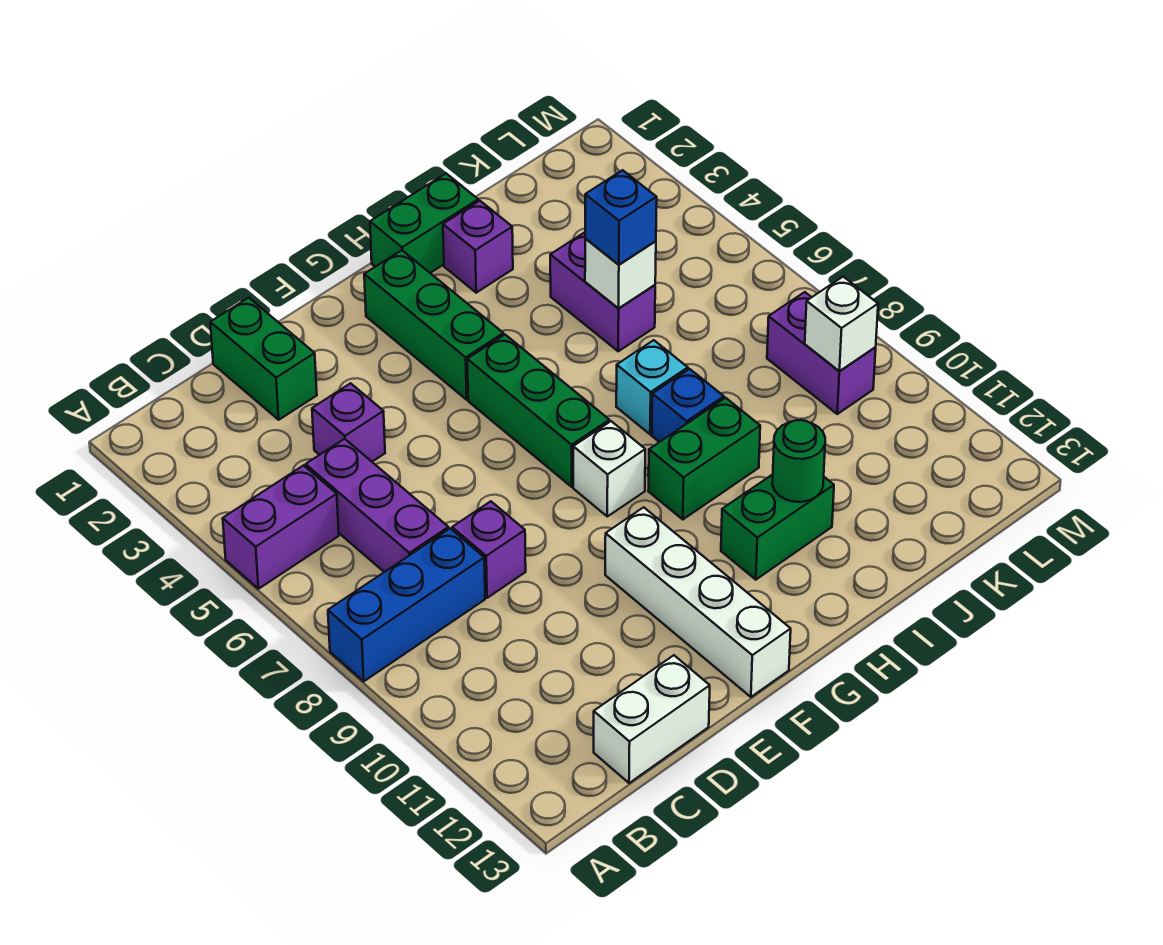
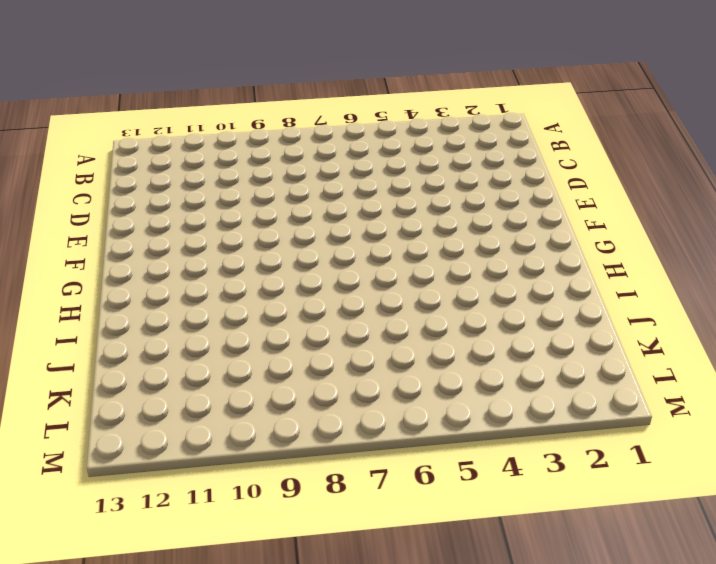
none -> purple 1x2 brick [223,465,339,589]
none -> blue 1x3 brick [328,529,485,681]
none -> purple 1x3 brick [306,439,449,572]

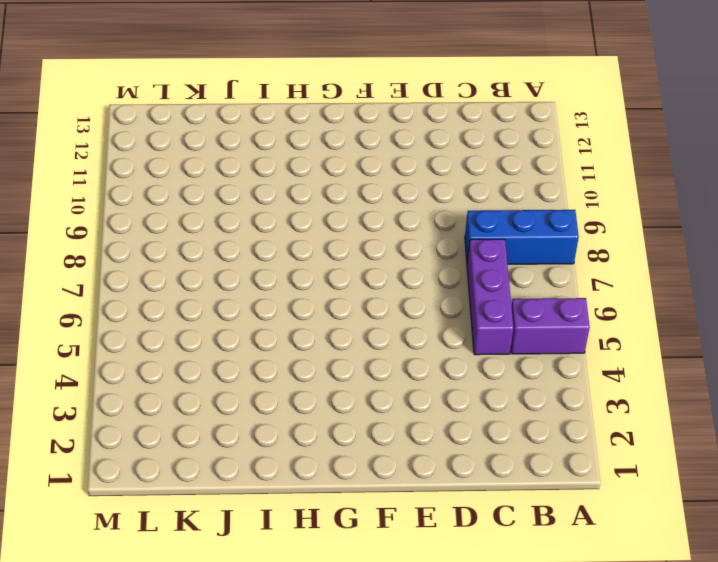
none -> white 1x2 brick [594,655,710,783]
none -> green 1x2 brick [210,298,317,420]
none -> purple 1x1 brick [312,383,385,462]

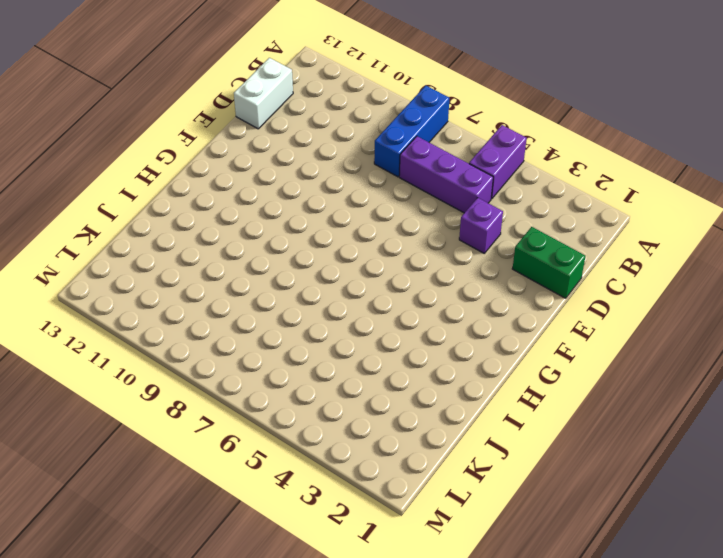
none -> purple 1x1 brick [452,501,526,598]
none -> white 1x4 brick [605,507,791,697]
none -> green 1x3 brick [364,250,503,400]

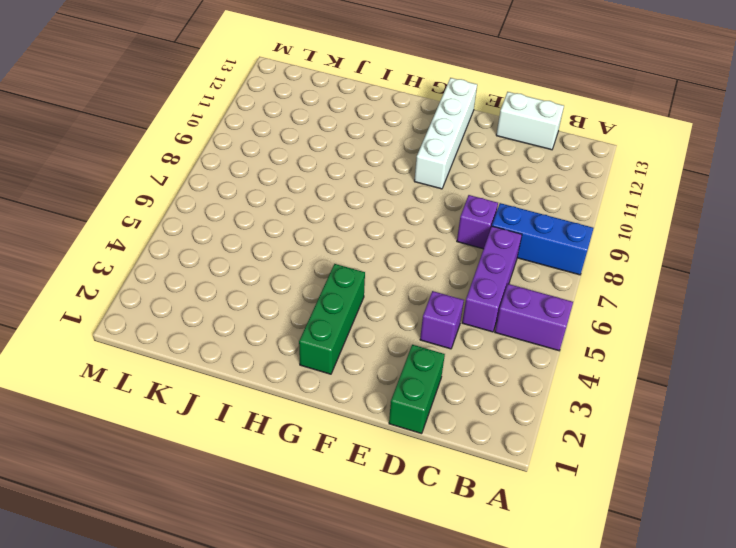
none -> green 1x3 brick [467,335,609,487]
none -> white 1x1 brick [573,421,645,516]
none -> green 1x2 brick [370,174,478,273]

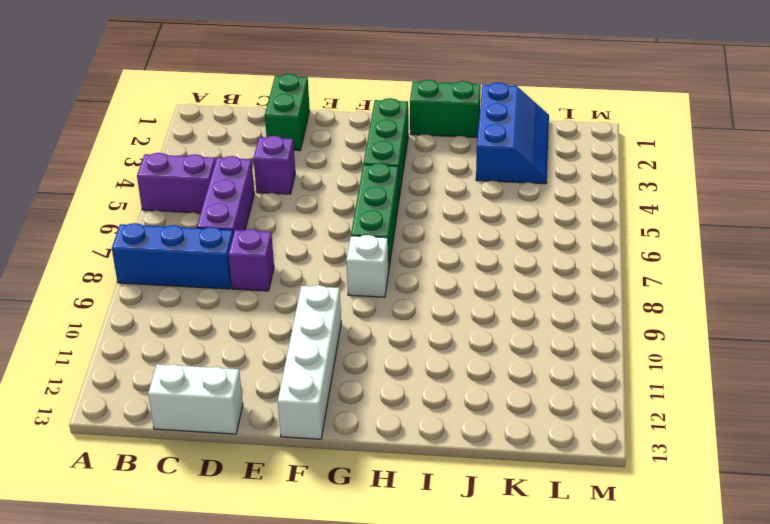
blue 2x3 slope [476,82,549,184] -> none
none -> green 1x2 brick [648,398,760,519]
none -> green 1x2 brick [721,474,834,580]
none -> purple 1x1 brick [443,201,513,293]

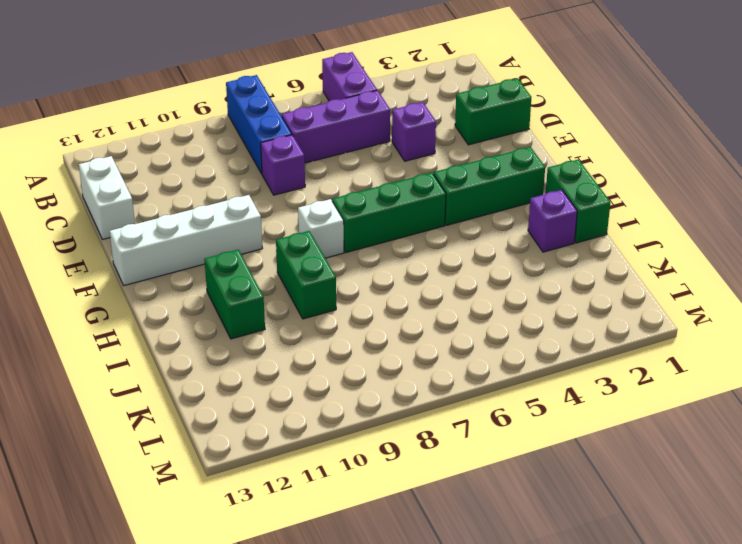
none -> cyan 1x1 brick [616,340,688,434]
none -> blue 1x1 brick [652,369,724,442]
none -> purple 1x2 brick [550,232,655,351]

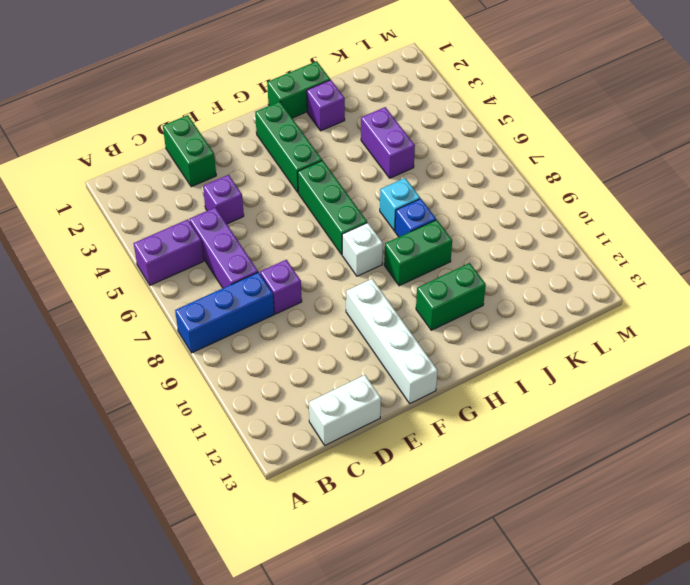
none -> purple 1x2 brick [767,292,876,414]
none -> green 1x1 round brick [772,420,825,502]
none -> white 1x1 brick [585,239,656,308]

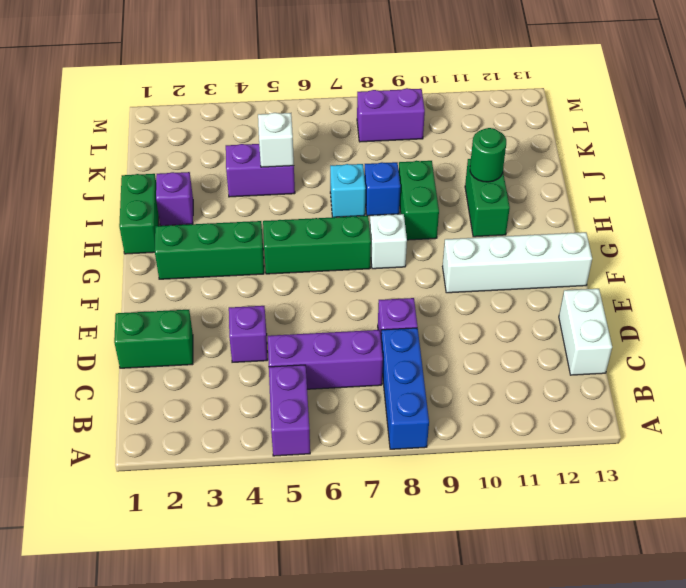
none -> white 1x1 brick [805,277,878,371]
none -> blue 1x1 brick [585,170,657,265]

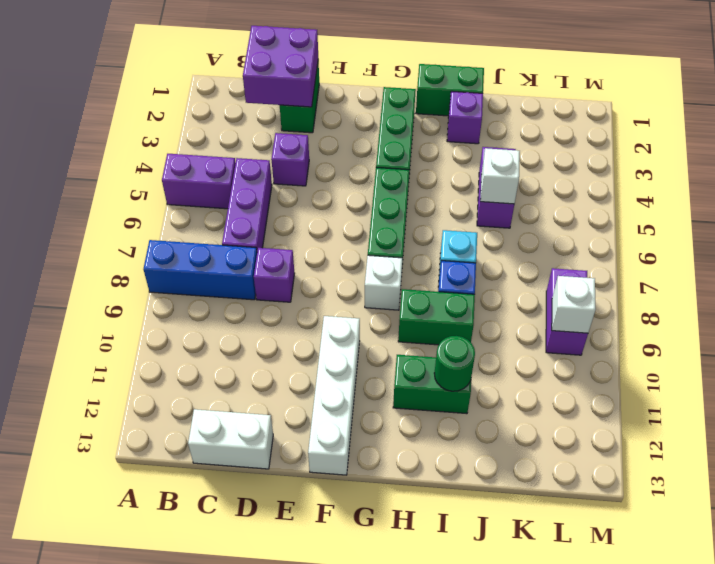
purple 2x2 brick [243,26,318,107] -> none
none -> blue 1x1 brick [585,170,657,265]

